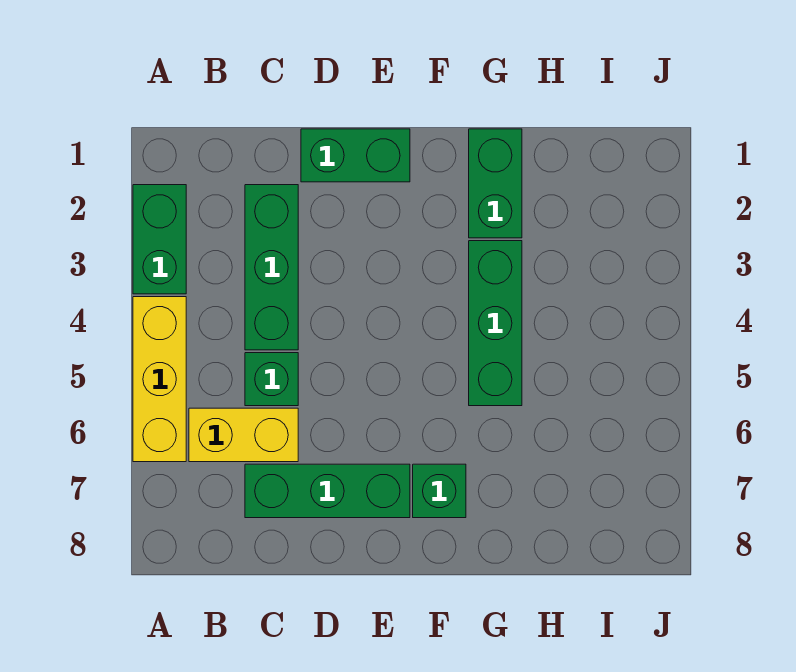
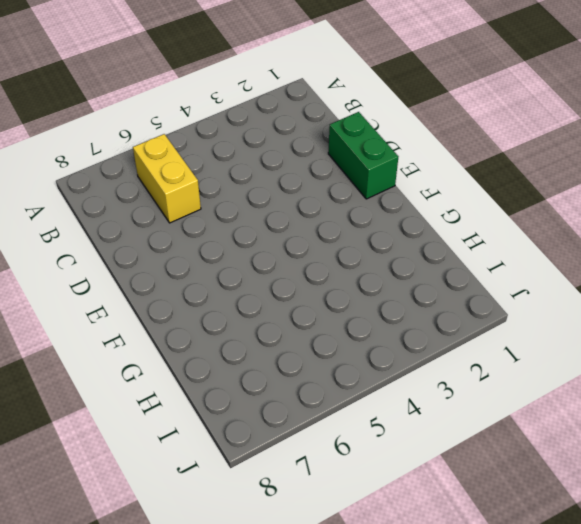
none -> green 1x2 brick [133,185,186,294]
none -> yellow 1x3 brick [133,297,186,462]

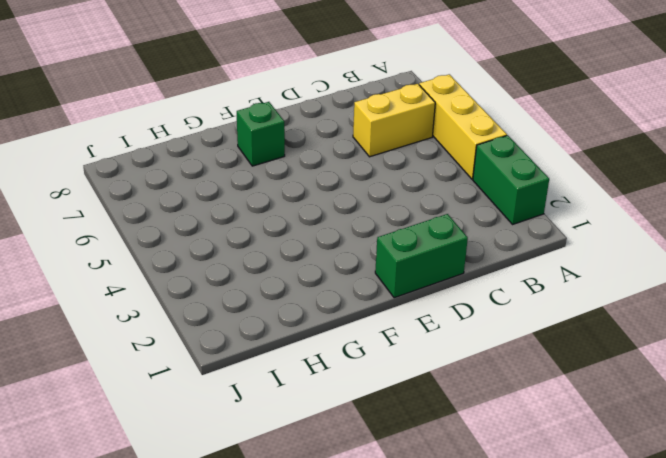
none -> green 1x3 brick [245,185,298,350]
none -> green 1x1 brick [245,353,298,406]

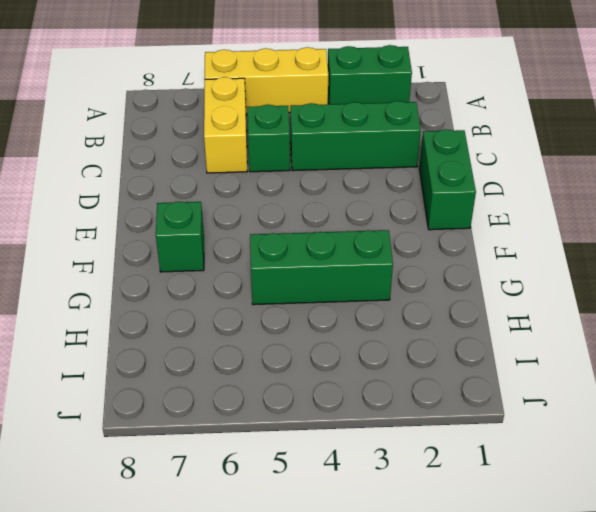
none -> green 1x3 brick [245,464,410,518]
none -> green 1x2 brick [469,129,522,238]

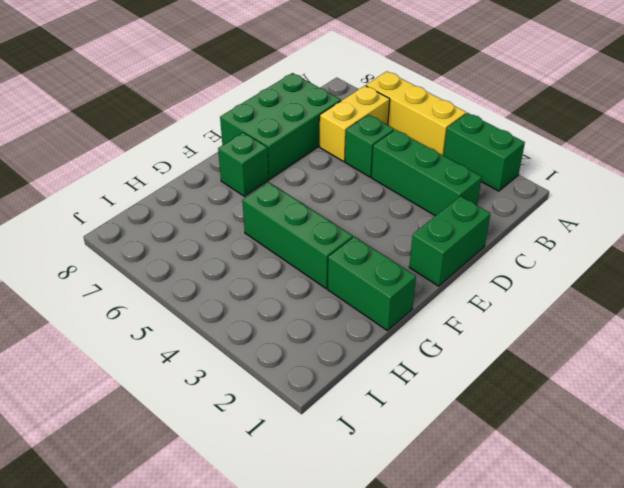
green 2x3 brick [220,73,341,179] -> green 1x3 brick [245,464,410,518]

